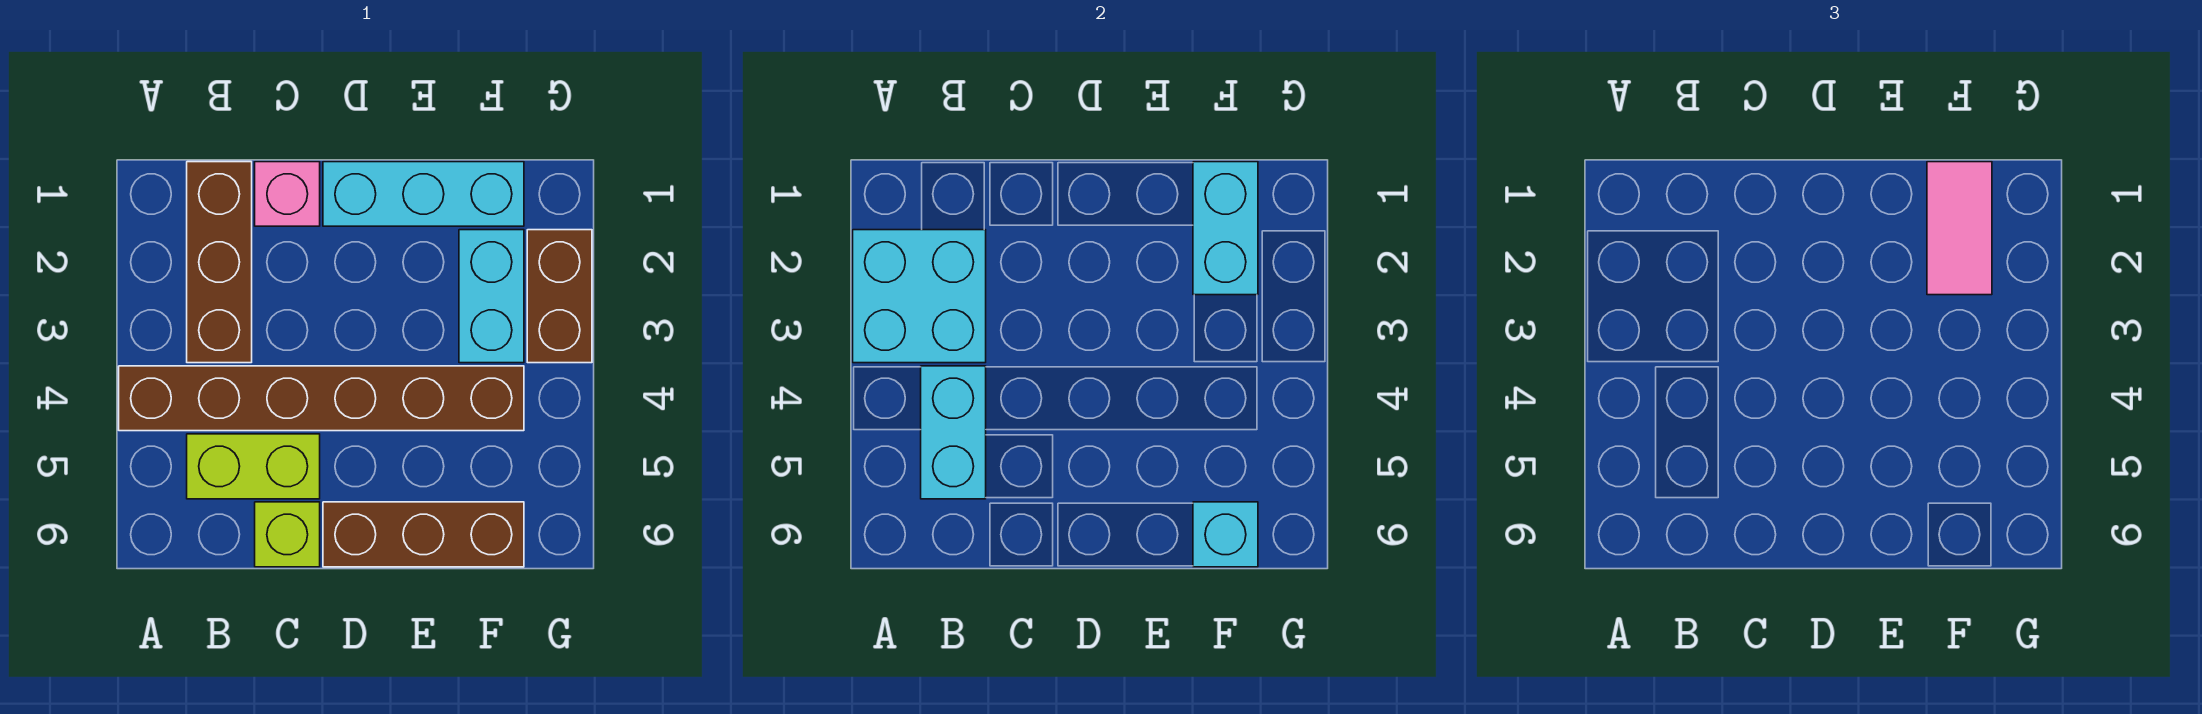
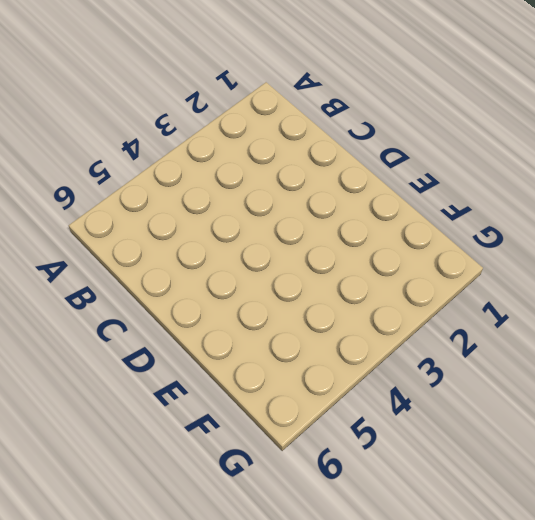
none -> brown 1x6 brick [119,366,524,431]
none -> brown 1x3 brick [187,162,252,363]
none -> lime 1x2 brick [187,434,320,499]

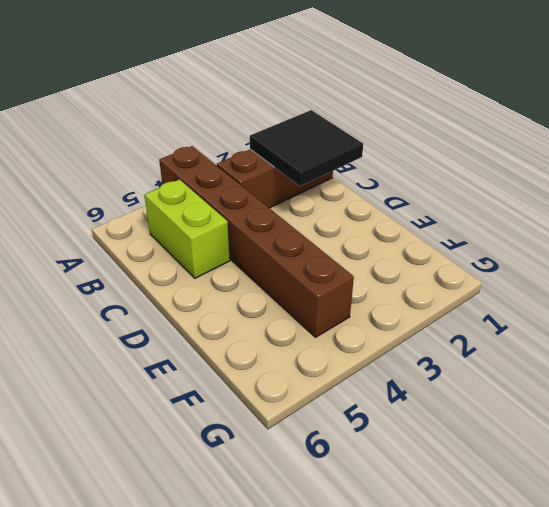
black 2x2 tile [250,110,363,186] -> cyan 2x2 brick [853,230,986,363]
none -> pink 1x1 brick [255,162,320,226]
none -> lime 1x1 brick [255,502,320,567]
none -> cyan 1x3 brick [323,162,524,226]

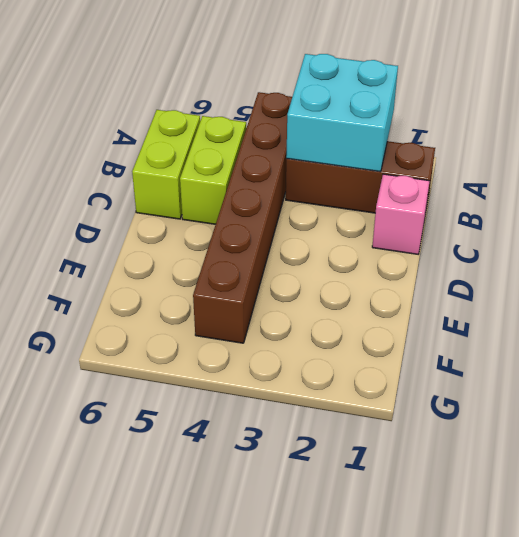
lime 1x2 brick [132,110,200,219] -> lime 1x1 brick [255,502,320,567]
none -> cyan 1x3 brick [323,162,524,226]
none -> brown 1x3 brick [323,502,524,567]
none -> cyan 1x2 brick [459,230,524,363]

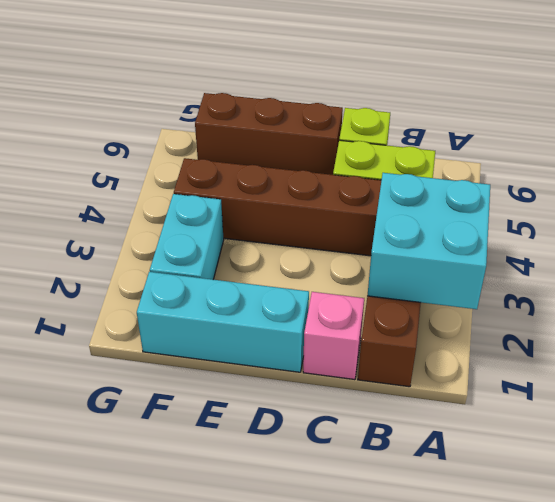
none -> brown 1x2 brick [527,230,592,363]
none -> cyan 1x2 brick [921,366,986,499]
none -> cyan 1x2 brick [1193,162,1258,295]

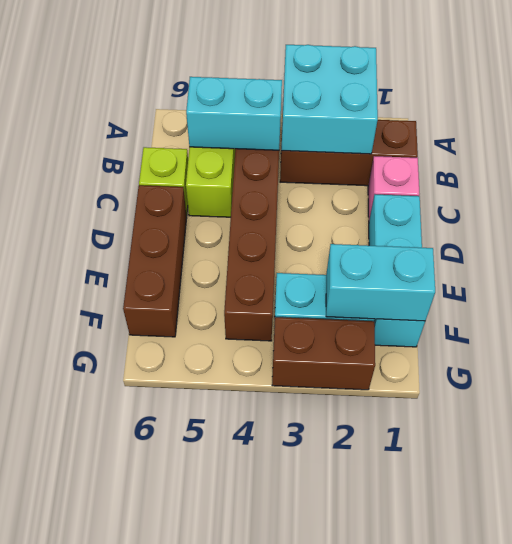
none -> cyan 1x1 brick [1193,502,1258,567]
none -> pink 1x2 tile [1927,162,1992,295]

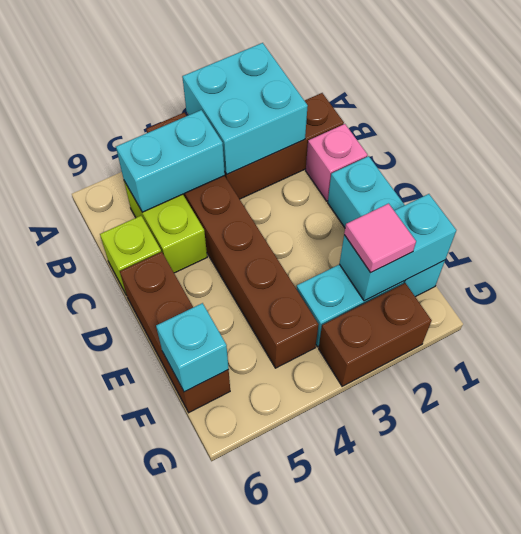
pink 1x1 tile [344,204,416,273] -> pink 1x2 tile [1927,162,1992,295]

